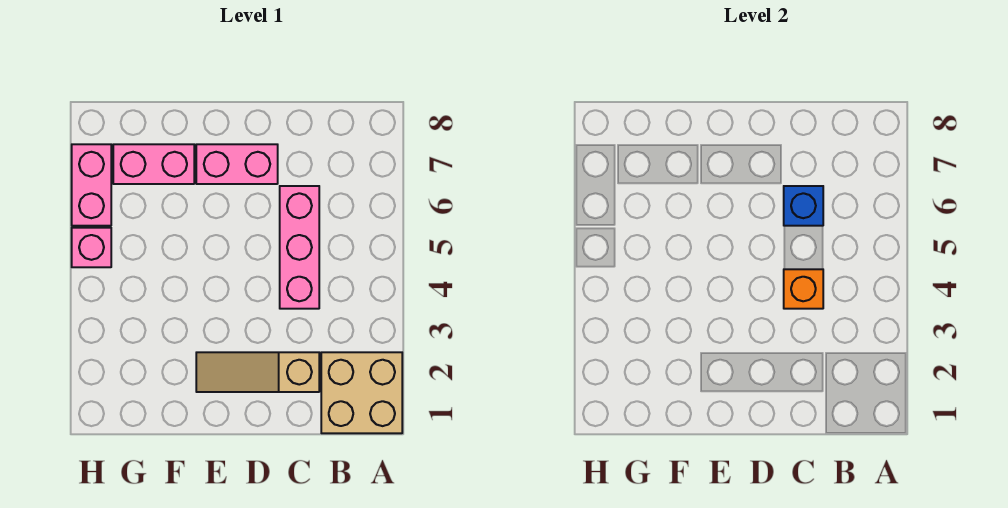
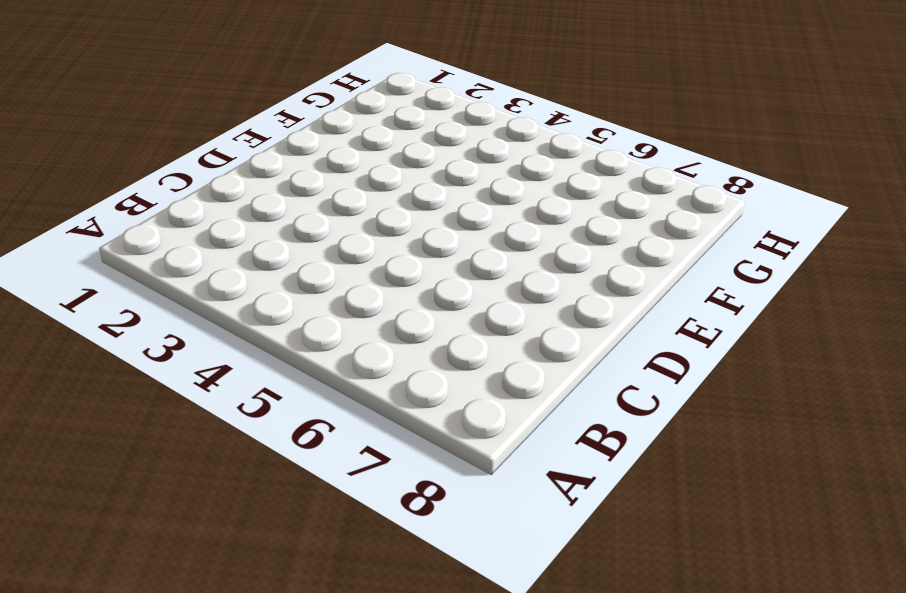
none -> tan 2x2 brick [321,352,402,433]
none -> tan 1x3 slope [196,352,319,392]

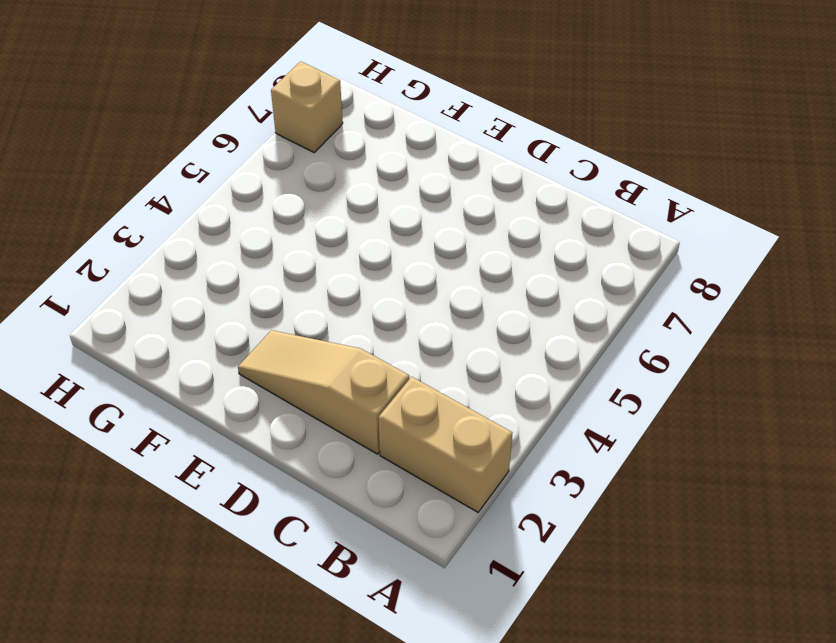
tan 1x2 brick [379,377,512,512] -> tan 2x2 brick [321,352,402,433]
tan 1x1 brick [271,61,343,152] -> pink 1x2 brick [72,144,111,226]
none -> pink 1x3 brick [280,186,319,309]
none -> pink 1x2 brick [196,144,278,184]

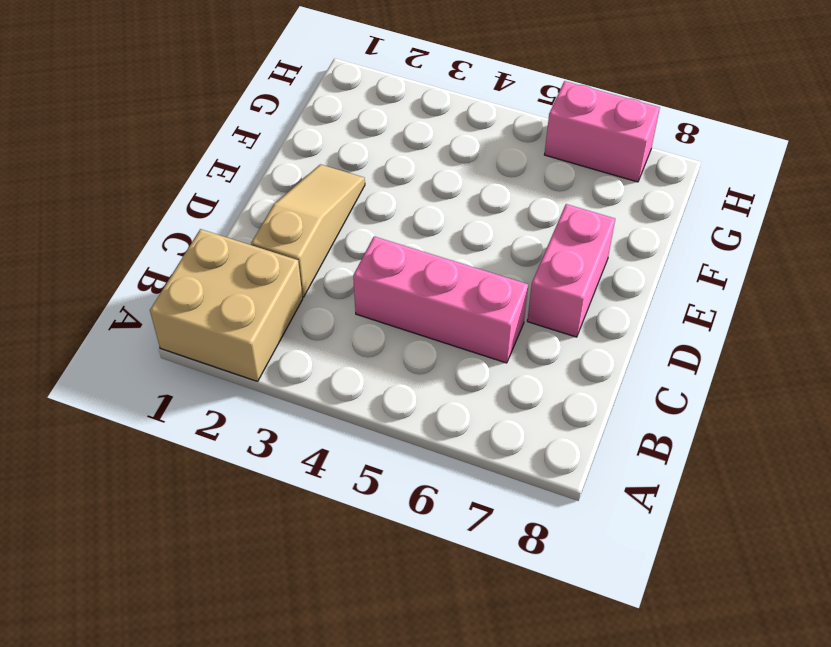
none -> pink 1x2 brick [113,144,194,184]
none -> pink 1x1 brick [72,228,111,267]

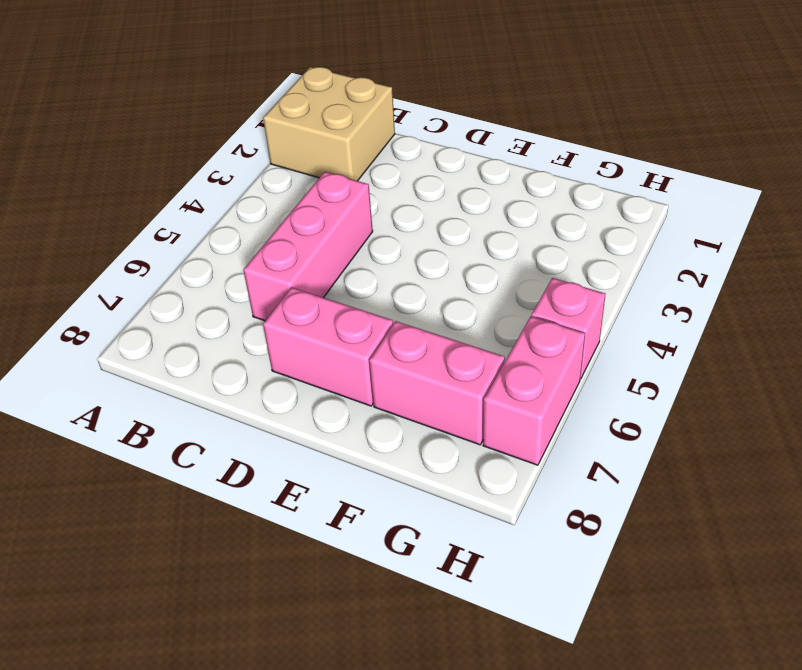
none -> tan 1x3 slope [196,352,319,392]
none -> orange 1x1 brick [784,269,823,309]

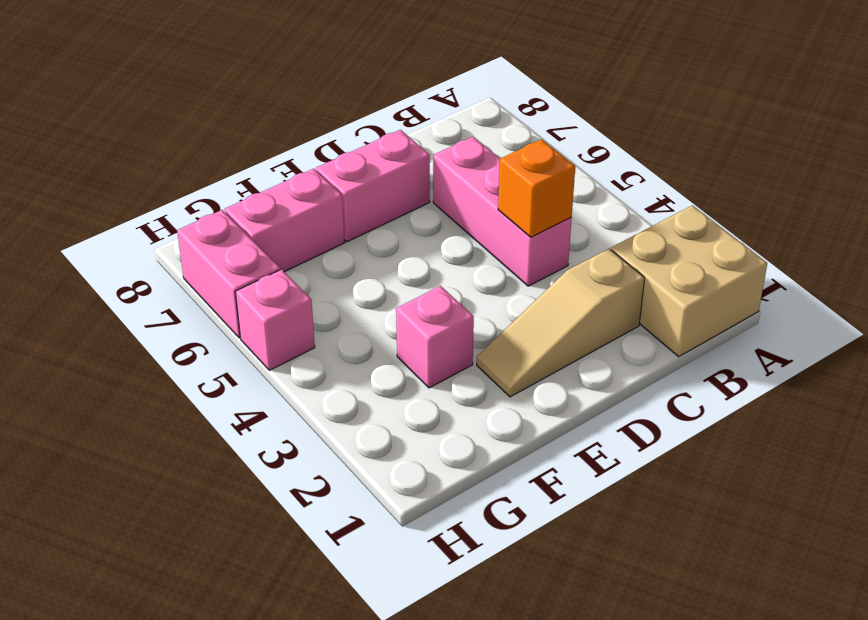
pink 1x1 brick [396,286,474,388] -> none
none -> blue 1x1 brick [784,186,823,226]

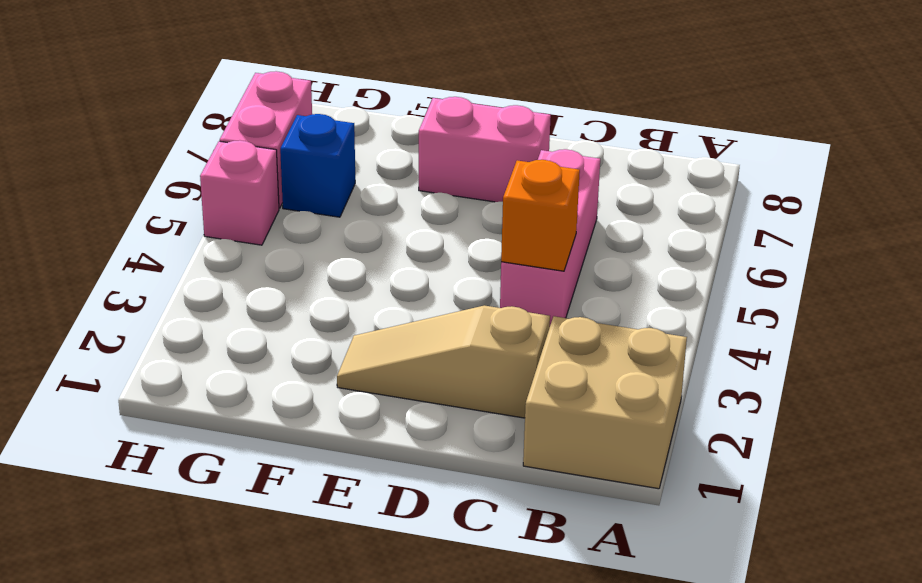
blue 1x1 brick [280,114,355,217] -> blue 1x1 brick moved to [784,186,823,226]
none -> pink 1x2 brick [113,144,194,184]

